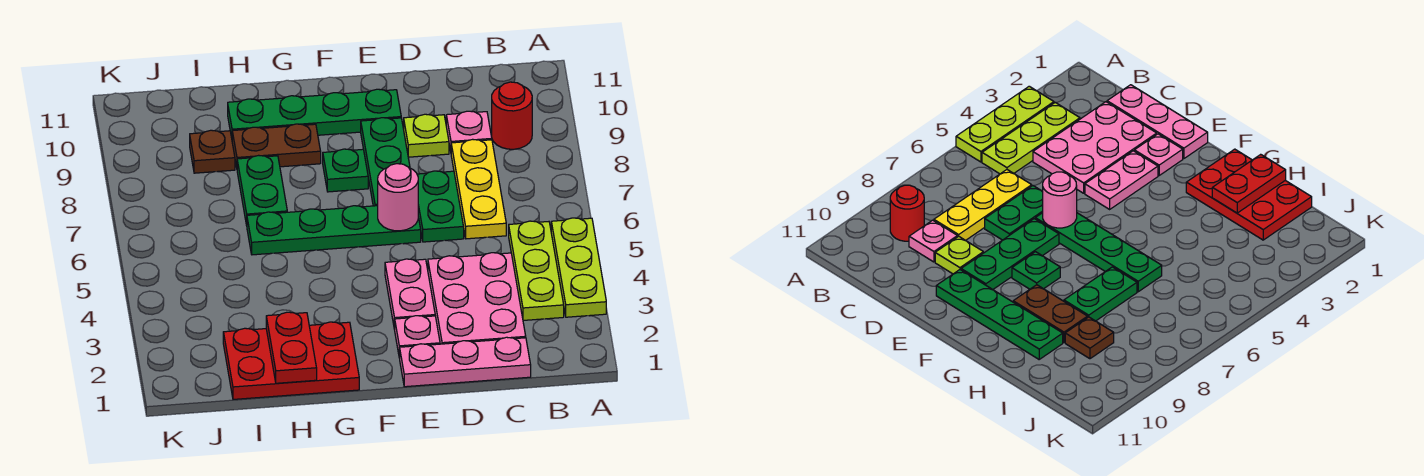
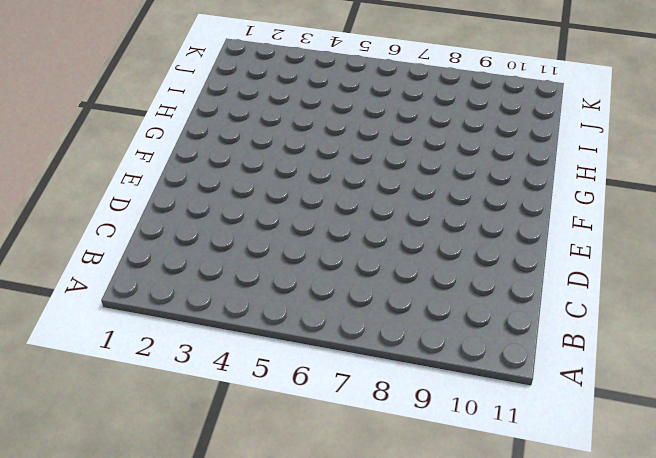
none -> lime 1x3 plate [551,218,606,317]
none -> lime 1x3 plate [509,221,564,320]
none -> red 1x1 round brick [492,82,532,149]

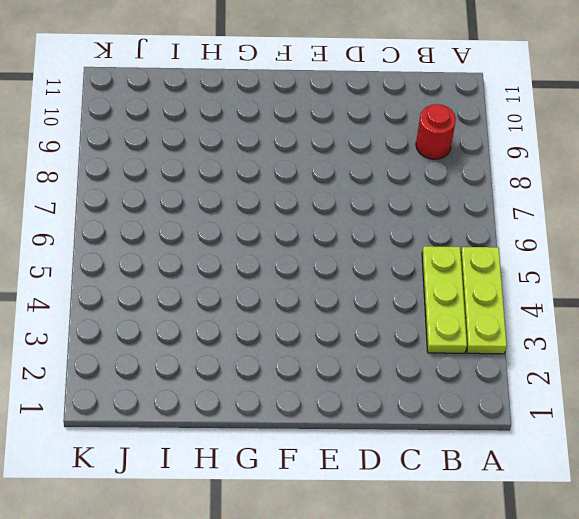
none -> pink 1x3 plate [400,337,531,387]
none -> pink 2x3 plate [428,253,526,344]
none -> yellow 1x3 plate [451,139,506,239]

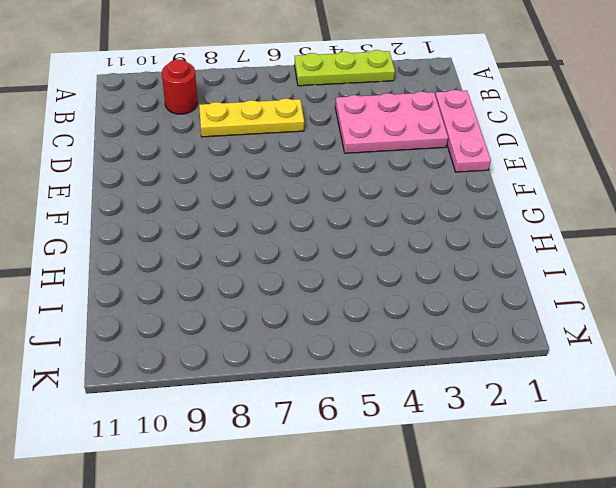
none -> lime 1x3 plate [509,221,564,320]
none -> pink 1x1 plate [446,111,492,151]
none -> green 1x2 plate [417,171,464,242]

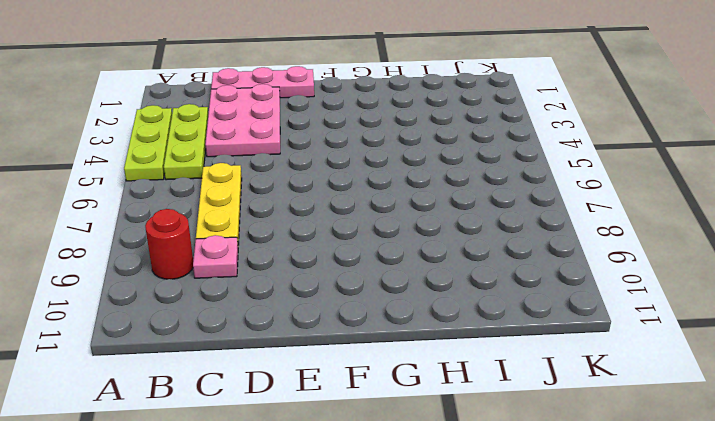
none -> green 1x2 plate [417,171,464,242]
none -> lime 1x1 plate [404,114,449,157]
none -> pink 1x1 plate [395,316,440,358]

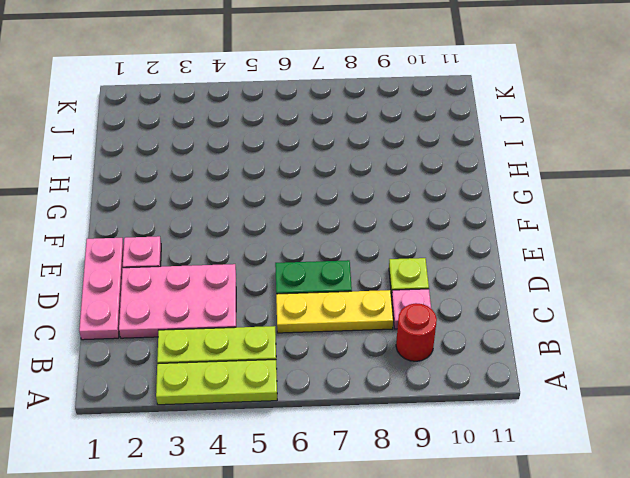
none -> pink 1x2 plate [385,259,435,330]
none -> green 1x4 plate [247,206,421,255]
none -> green 1x3 plate [361,118,410,206]

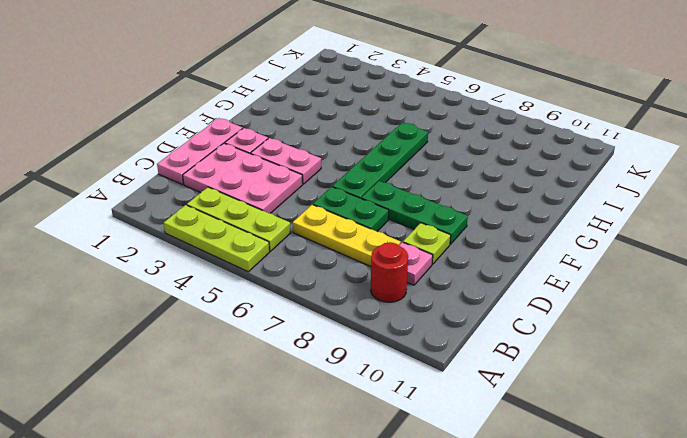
none -> green 1x4 plate [228,89,401,138]
none -> green 1x1 plate [323,149,368,192]
none -> red 2x3 plate [223,322,359,399]

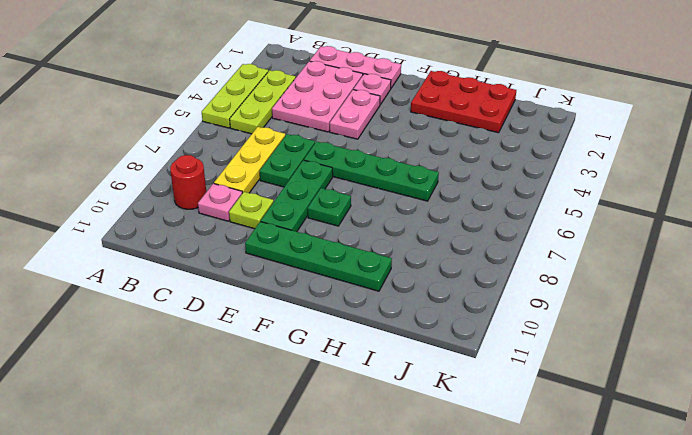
none -> brown 1x2 plate [232,124,321,167]
none -> green 1x2 plate [237,155,287,225]
none -> brown 1x1 plate [190,130,235,173]

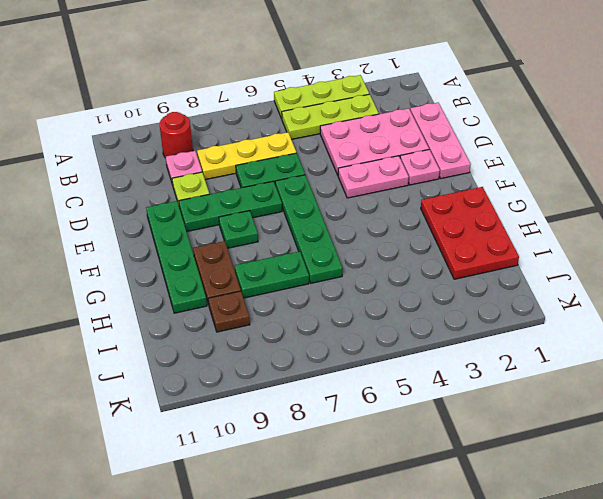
none -> pink 1x1 round brick [378,164,418,231]
none -> red 1x2 plate [266,312,317,383]

